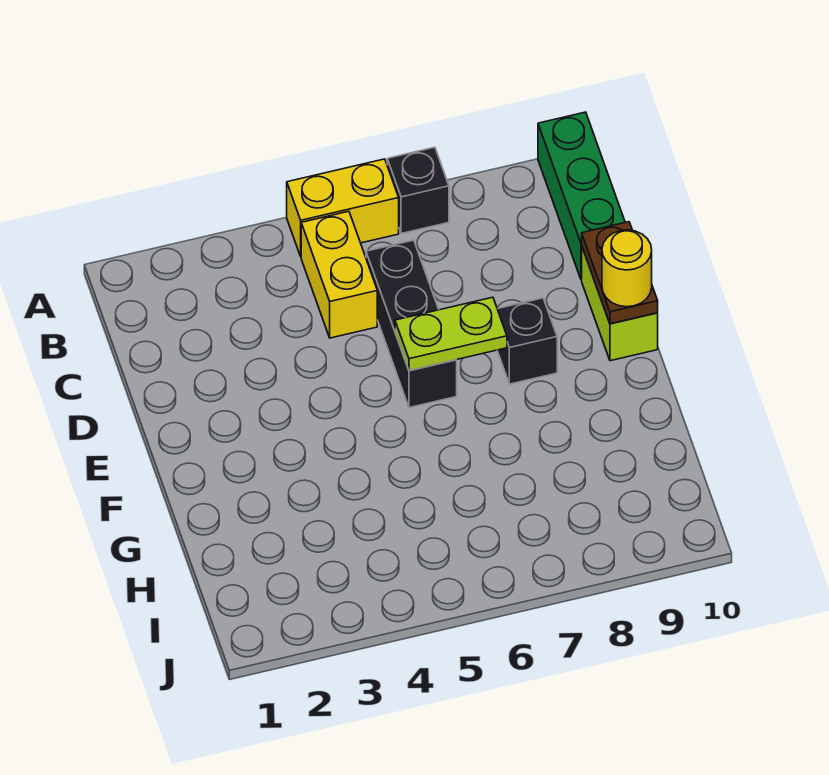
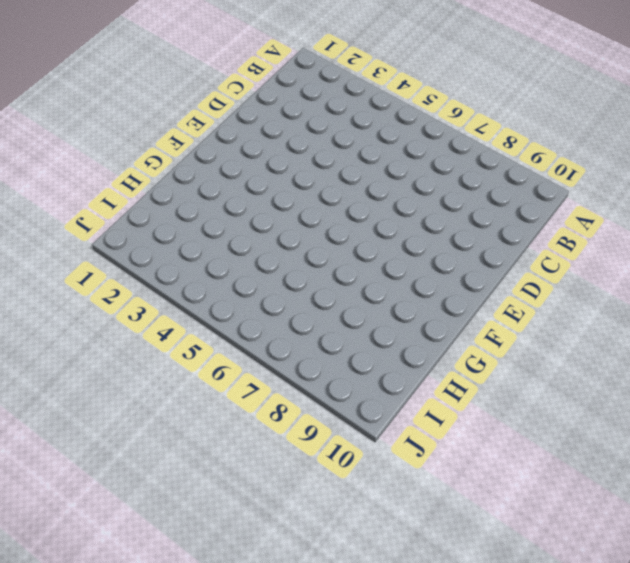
none -> yellow 1x2 brick [287,159,399,256]
none -> black 1x1 brick [387,147,449,234]

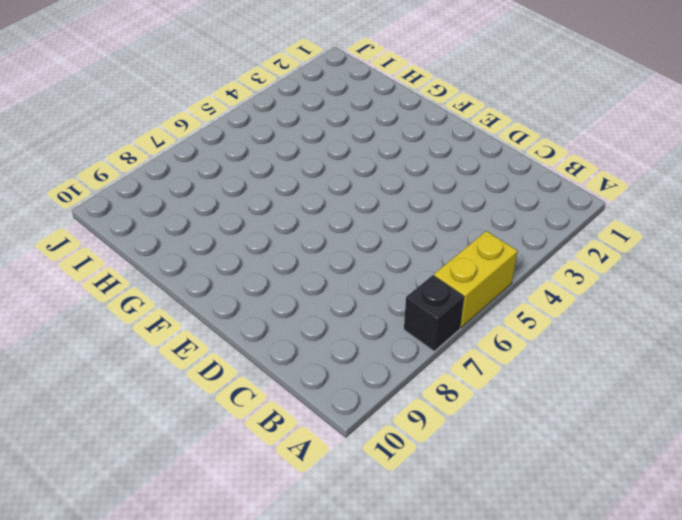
none -> green 1x3 brick [538,112,625,280]
none -> yellow 1x2 brick [301,211,377,338]

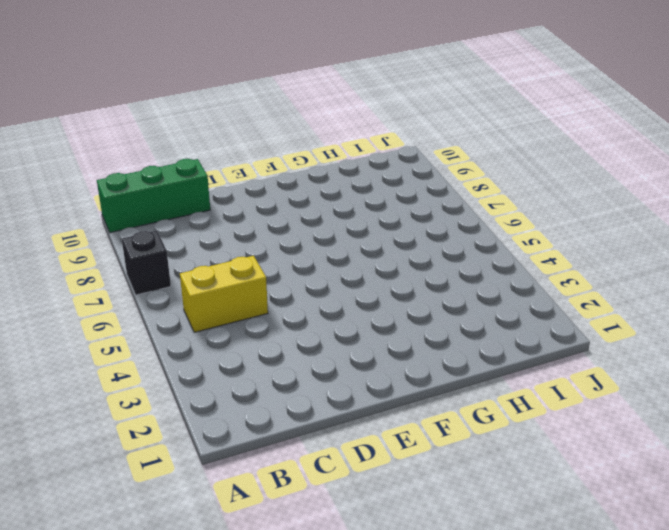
none -> yellow 1x2 brick [287,159,399,256]
none -> black 1x3 brick [366,240,457,408]

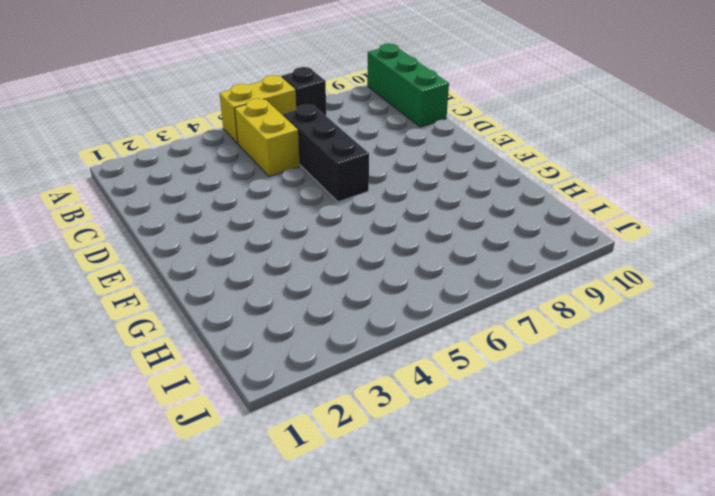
none -> lime 1x2 brick [582,248,658,361]
none -> black 1x1 brick [497,298,557,384]

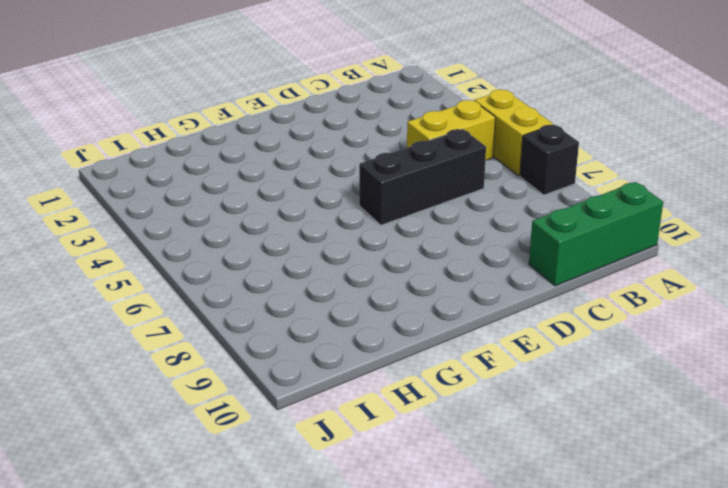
none -> lime 1x2 brick [582,248,658,361]
none -> black 1x1 brick [497,298,557,384]

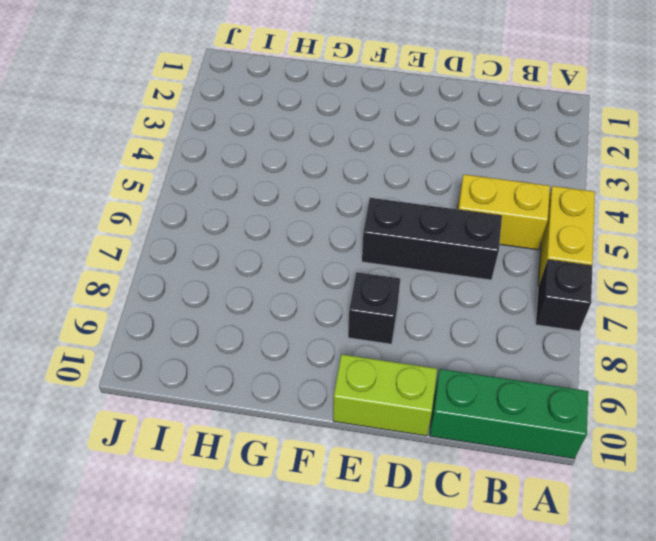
none -> brown 1x2 plate [582,222,658,324]
none -> lime 1x2 plate [395,297,507,371]

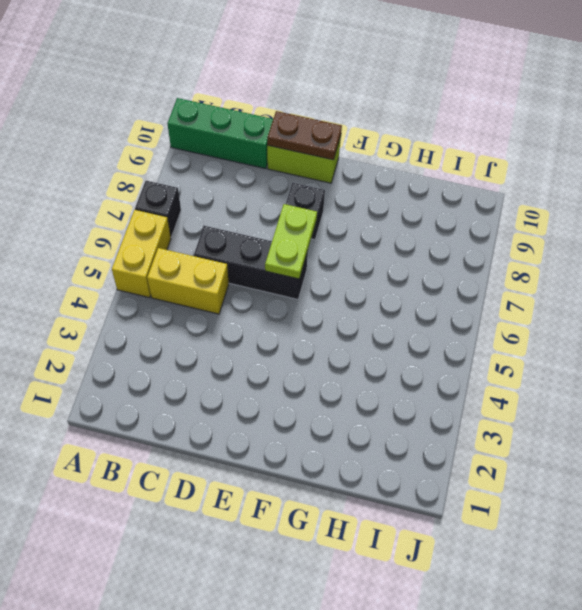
none -> yellow 1x1 round brick [602,230,652,307]

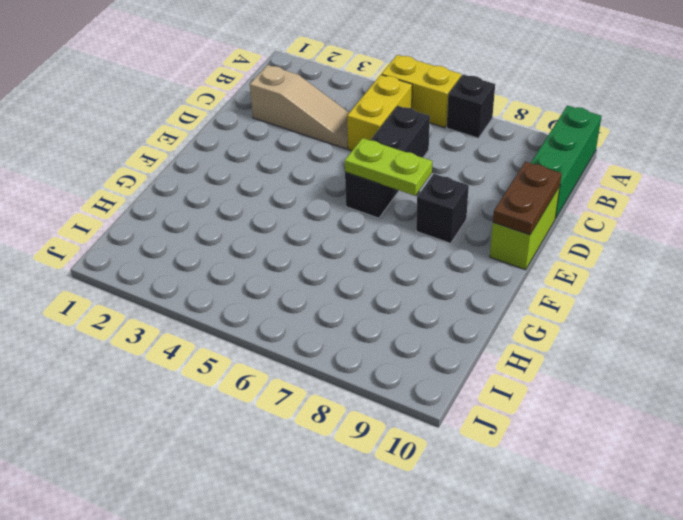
tan 1x3 slope [250,65,349,149] -> none
none -> yellow 1x1 round brick [602,230,652,307]

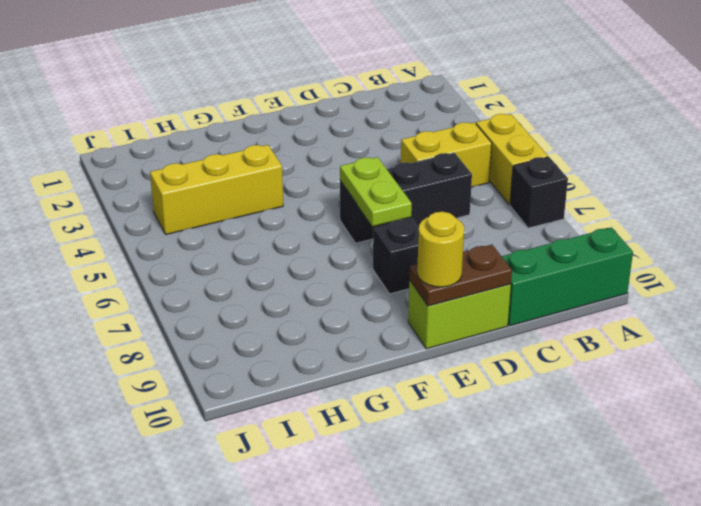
yellow 1x3 brick [150,145,283,234] -> none

